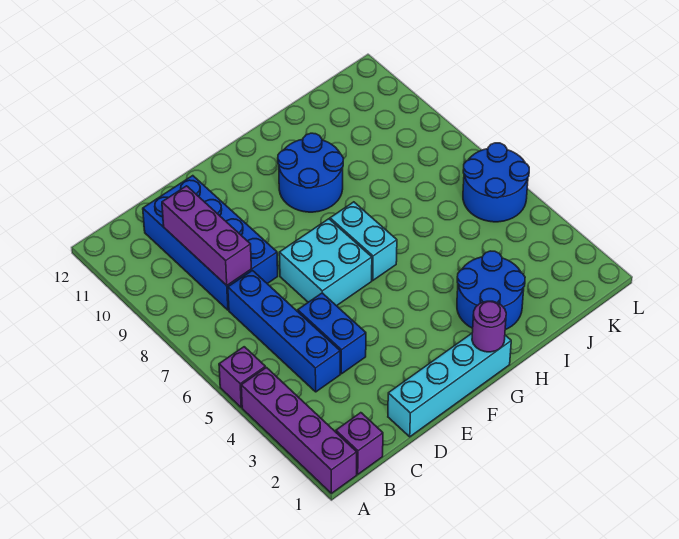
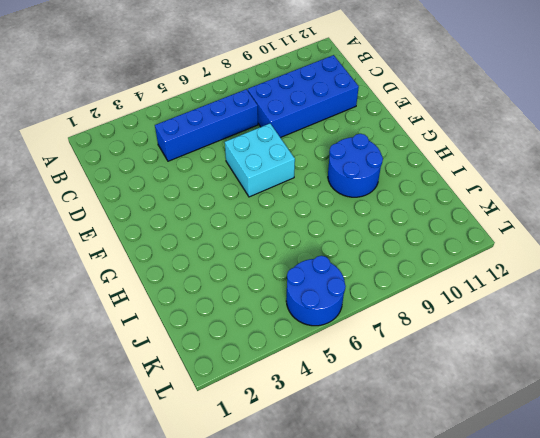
none -> purple 1x4 brick [241,368,357,493]
none -> purple 1x1 brick [219,347,265,407]
none -> purple 1x1 brick [336,413,383,474]

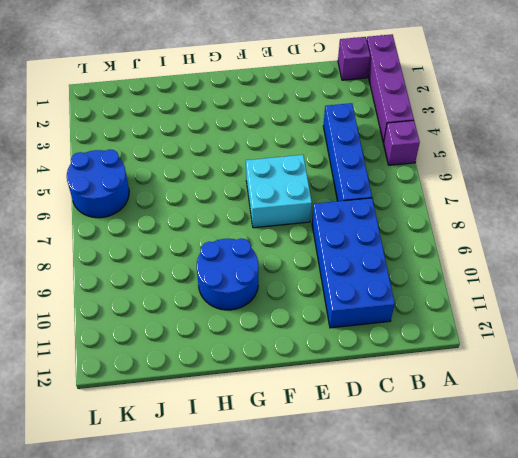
none -> cyan 1x4 brick [388,334,511,437]
none -> blue 1x2 brick [298,293,366,374]
none -> cyan 1x2 brick [330,202,397,280]

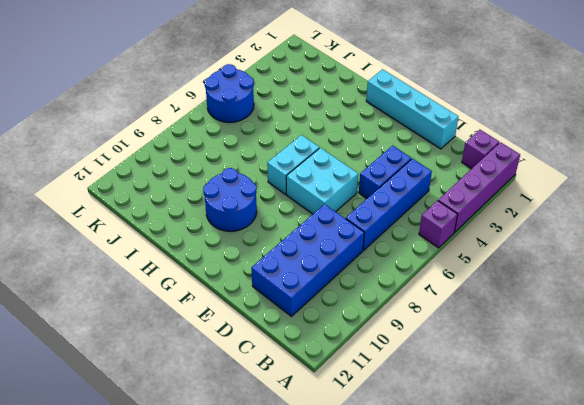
none -> blue 2x2 round brick [457,251,525,330]
none -> purple 1x3 brick [162,186,251,285]
none -> purple 1x1 round brick [472,301,506,352]

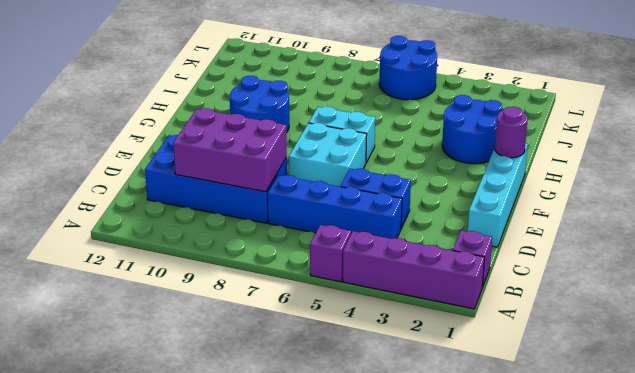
purple 2x3 brick [173,108,287,192] -> purple 1x3 brick [162,186,251,285]

